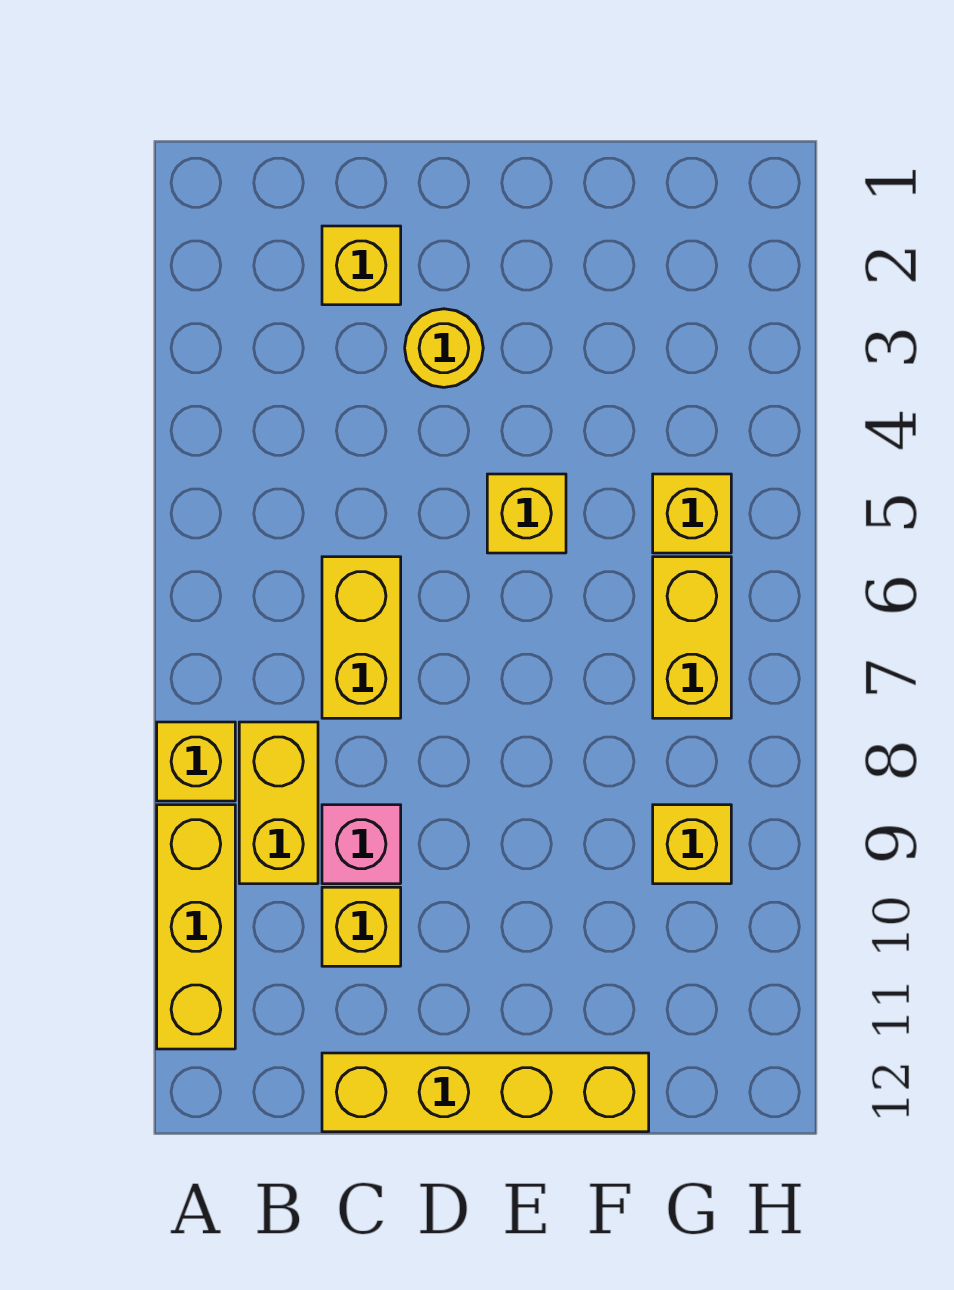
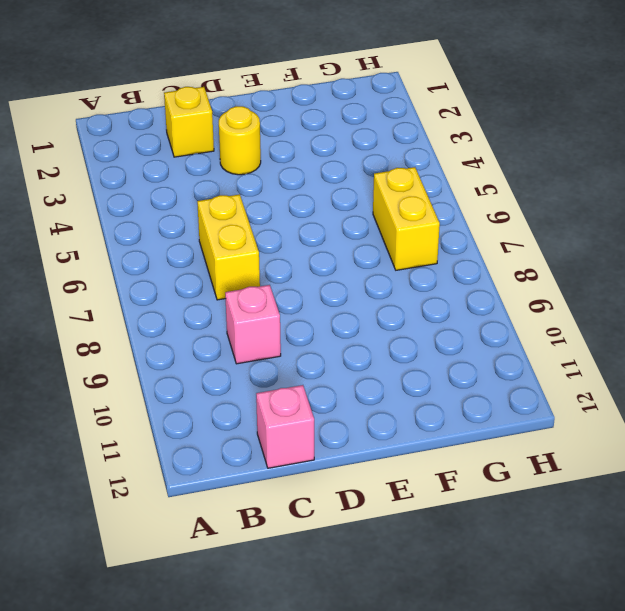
pink 1x1 brick [256,385,314,468] -> yellow 1x4 brick [322,1053,649,1132]
none -> yellow 1x1 brick [157,722,235,801]
none -> yellow 1x3 brick [157,805,235,1049]
none -> yellow 1x2 brick [239,722,318,884]

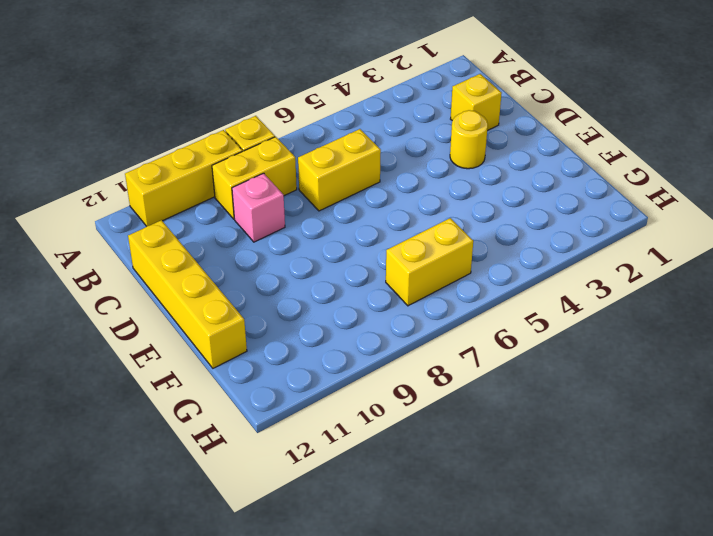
none -> yellow 1x1 brick [322,887,401,966]
none -> yellow 1x1 brick [487,474,566,553]
none -> yellow 1x1 brick [653,474,731,553]

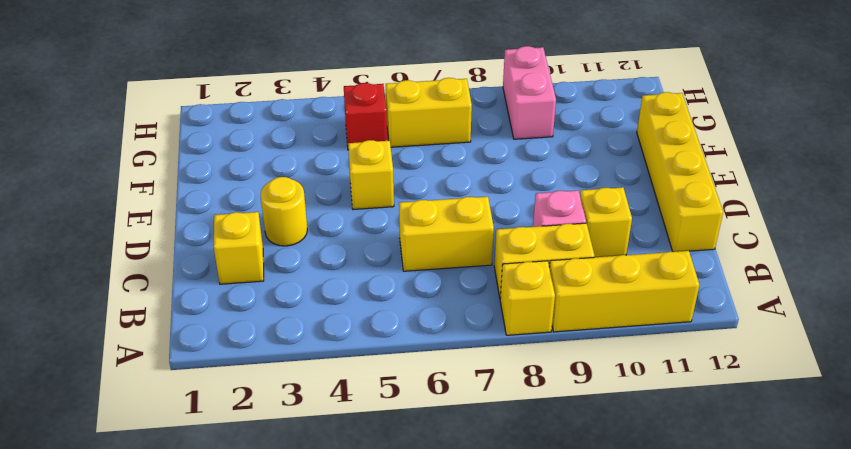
red 1x1 brick [344,83,387,150] -> yellow 1x1 brick [653,474,731,553]
pink 1x2 brick [503,46,556,139] -> yellow 1x1 brick [653,805,731,884]

